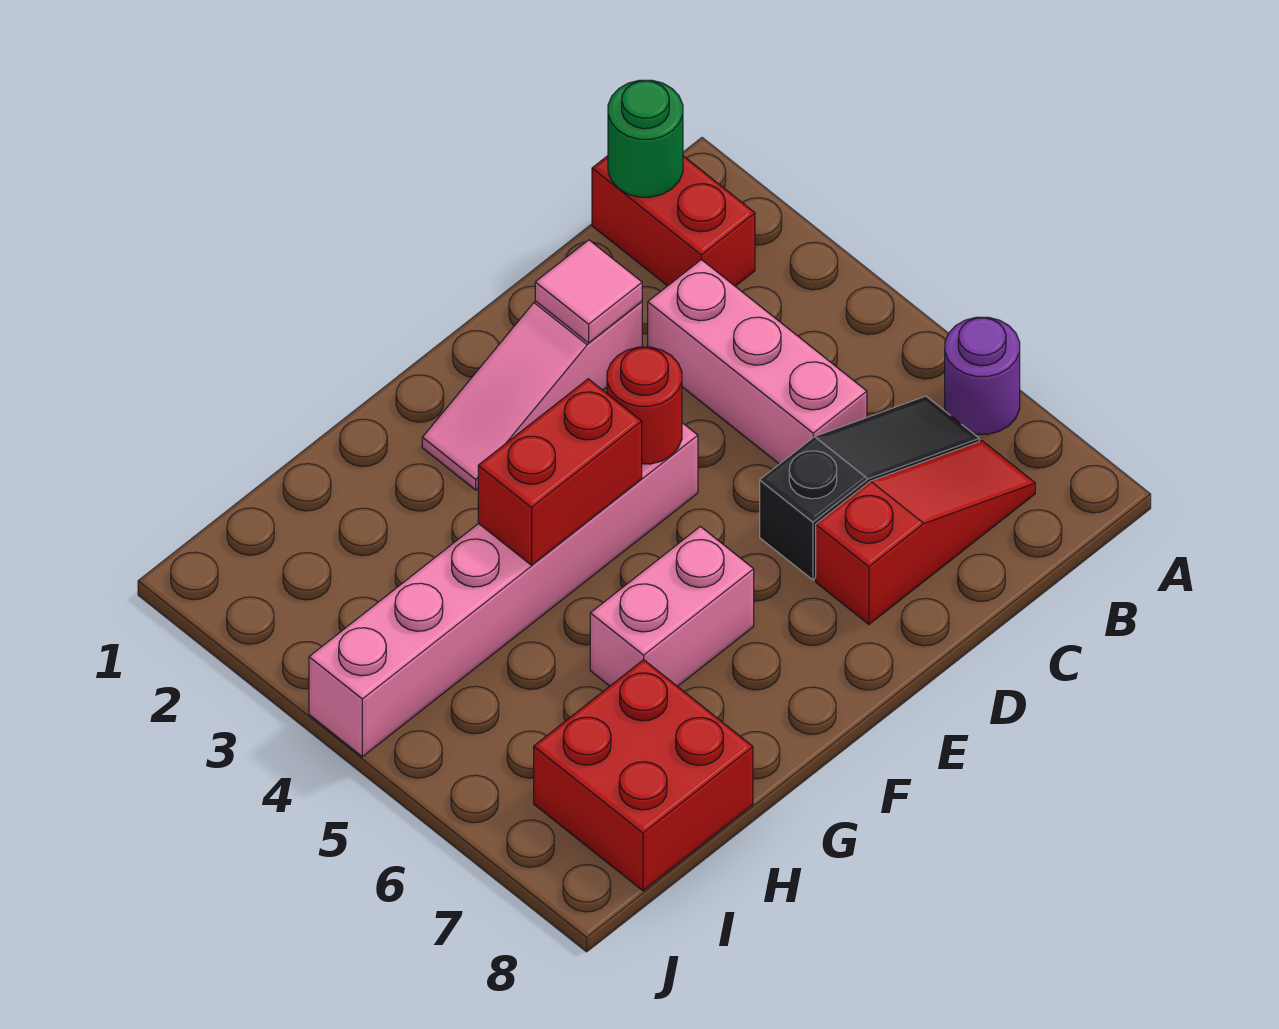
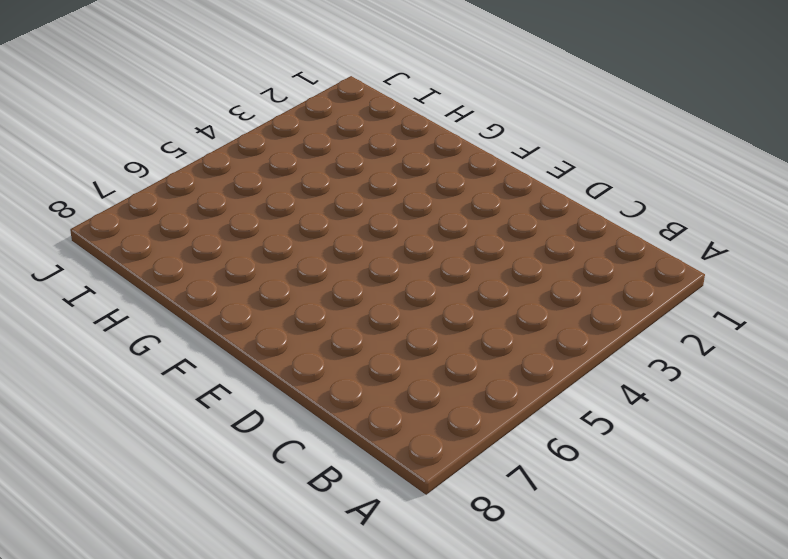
none -> purple 1x1 round brick [945,317,1020,434]
none -> red 1x2 brick [592,156,755,286]
none -> black 1x3 slope [760,396,979,580]

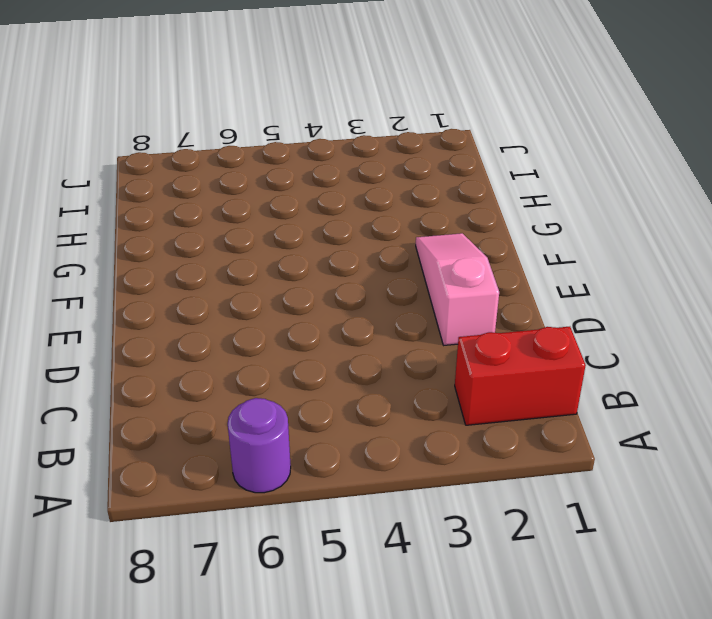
none -> black 1x3 slope [760,396,979,580]
none -> red 1x3 slope [816,441,1035,624]
none -> pink 1x3 brick [648,260,867,464]

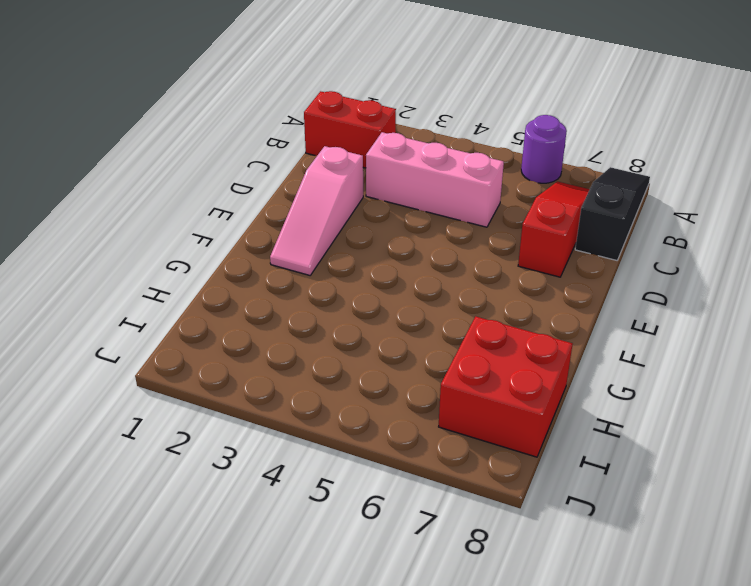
black 1x3 slope [575,167,650,260] -> black 1x3 slope moved to [760,396,979,580]
none -> pink 1x6 brick [309,423,698,757]
none -> pink 1x2 brick [590,526,754,687]
none -> green 1x1 round brick [608,80,683,197]

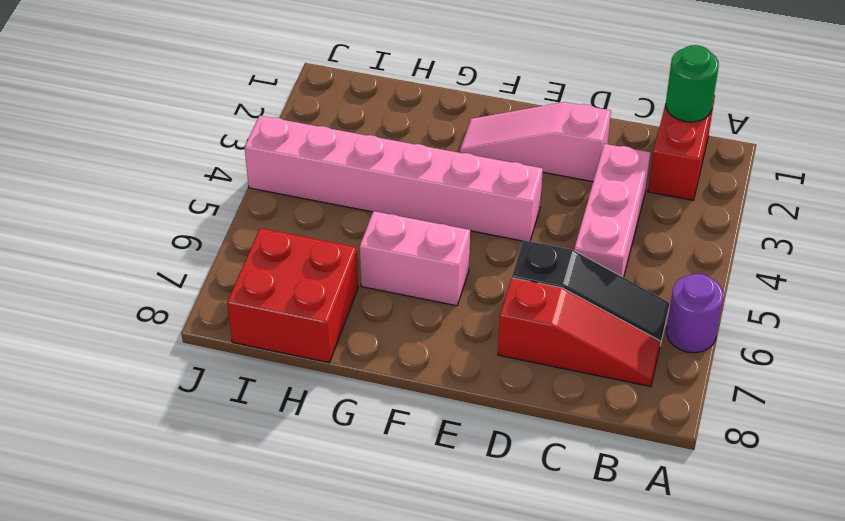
none -> pink 1x1 tile [535,240,642,343]
none -> red 1x1 round brick [607,347,682,464]
none -> red 1x2 brick [478,379,642,565]

